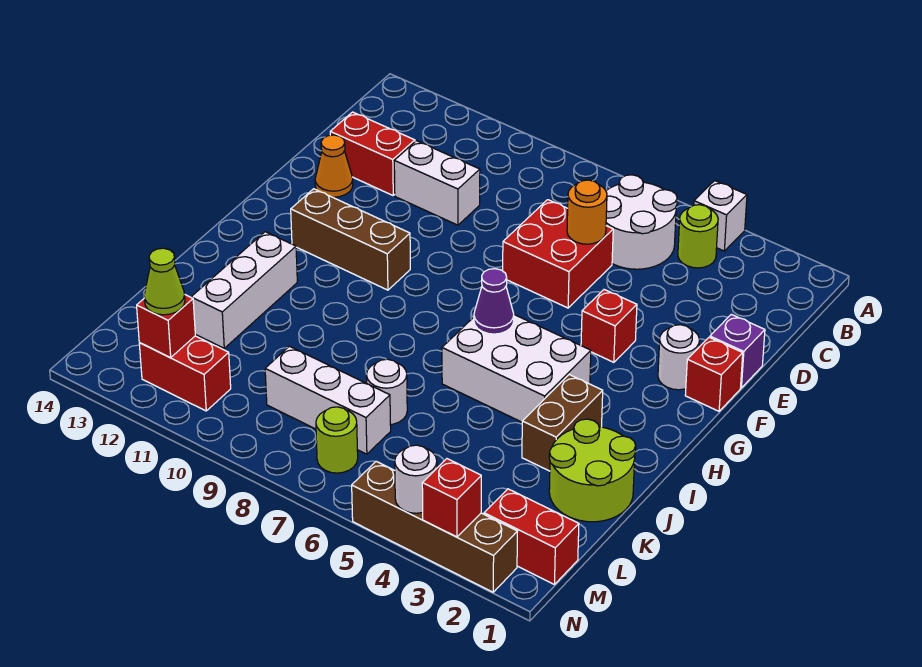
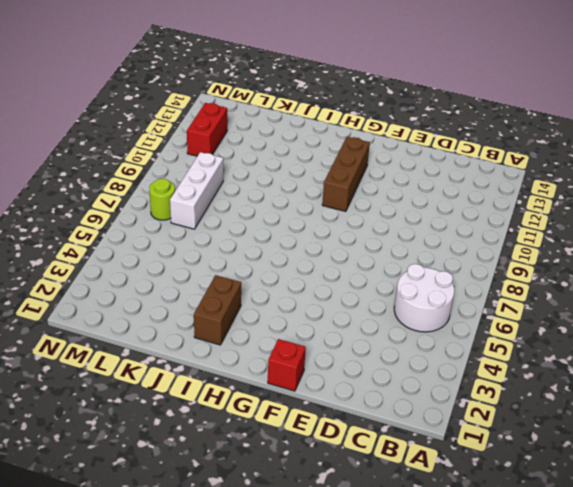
brown 1x2 brick [194,275,241,345] -> brown 1x2 brick turned to [522,375,603,471]
none -> white 1x1 brick [694,181,747,251]
none -> lime 1x1 round brick [678,205,718,268]
none -> red 2x2 brick [503,200,613,308]

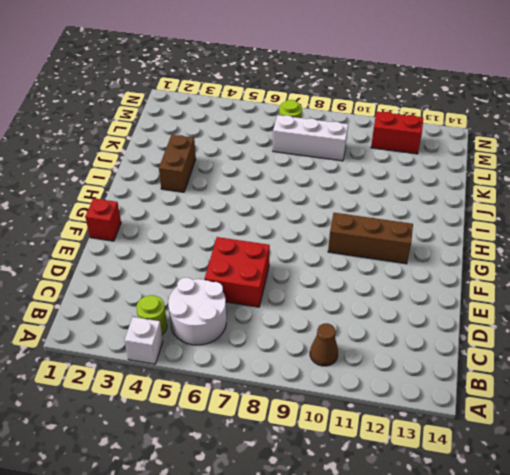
brown 1x1 cone [310,323,338,366] -> none
none -> white 1x2 brick [394,141,480,225]
none -> red 1x2 brick [330,112,415,195]
none -> purple 1x1 brick [710,314,765,388]

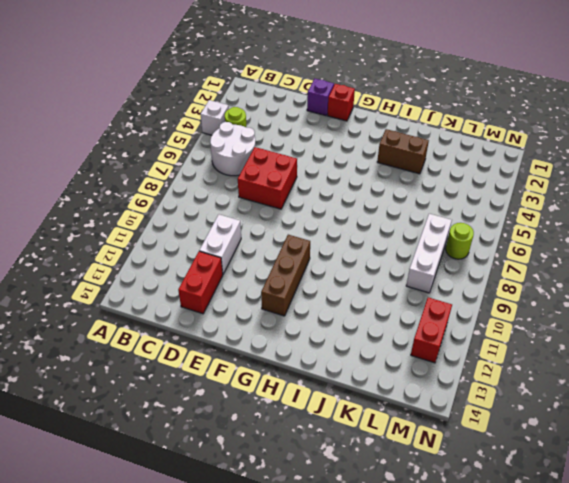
none -> orange 1x1 cone [315,135,353,197]
none -> white 1x1 round brick [658,325,700,390]
none -> red 1x1 brick [581,290,637,362]

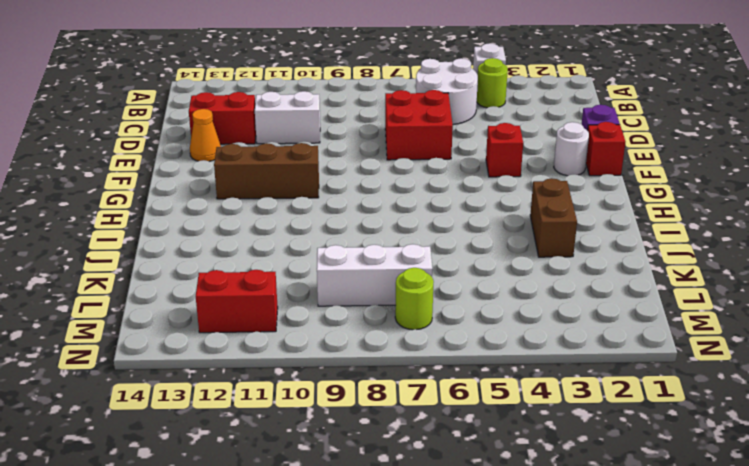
none -> white 2x3 brick [442,315,591,422]
none -> white 1x3 brick [191,232,297,348]
none -> lime 2x2 round brick [549,419,636,522]

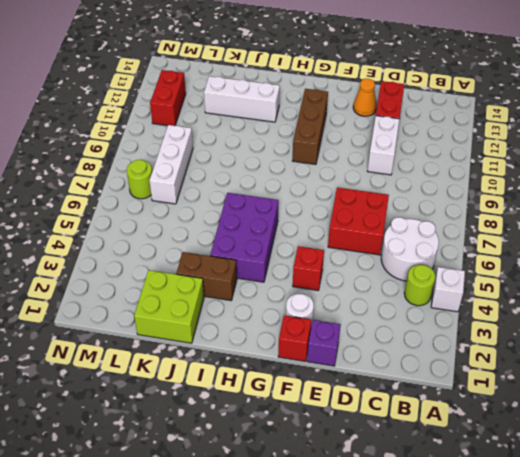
purple 2x3 brick [210,193,279,282] -> white 2x3 brick [442,315,591,422]
lime 2x2 brick [134,270,204,343] -> lime 2x2 round brick [549,419,636,522]
none -> white 1x1 round brick [366,359,407,425]
none -> red 1x2 brick [484,489,579,585]
none -> brown 1x4 brick [352,461,518,592]

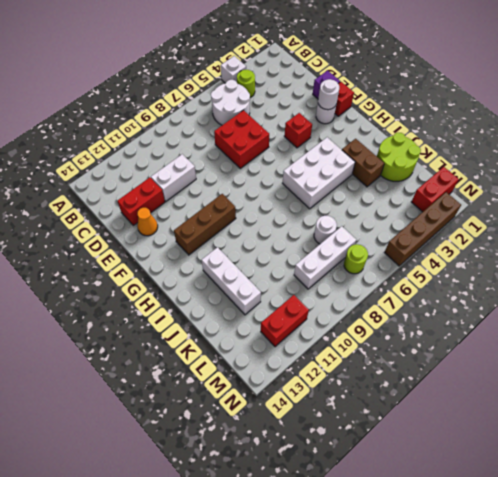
white 1x1 round brick [318,79,339,110] -> white 1x1 round brick moved to [395,445,437,513]
none -> orange 1x1 round brick [567,180,607,244]
none -> purple 1x1 cone [474,269,514,334]
none -> red 1x1 brick [137,295,195,357]

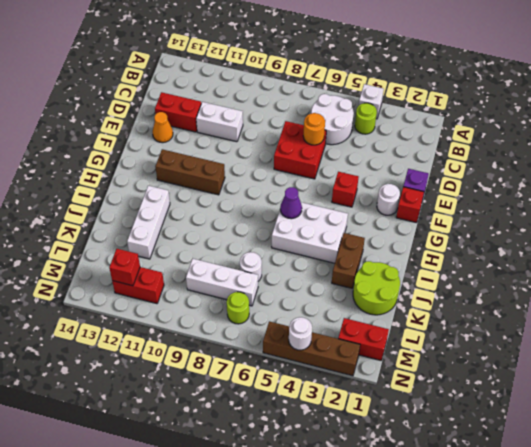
none -> red 1x1 brick [422,459,481,537]
none -> lime 1x1 cone [144,248,185,315]

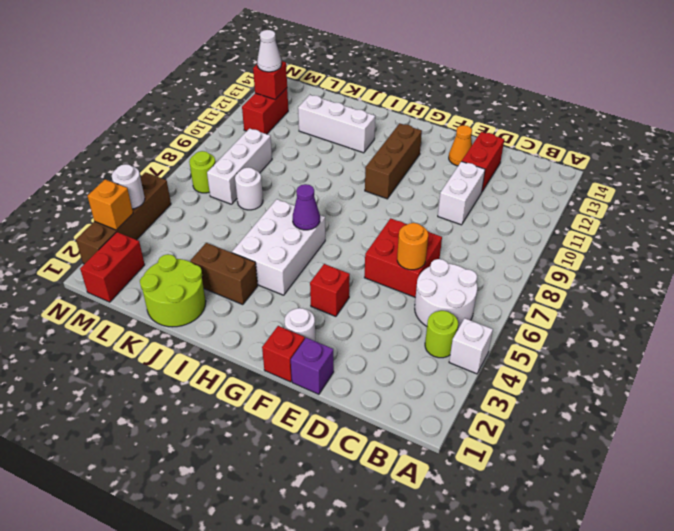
white 1x1 cone [257,30,282,72] -> lime 1x1 cone [144,248,185,315]
orange 1x1 brick [88,179,133,230] -> red 1x1 brick [422,459,481,537]

